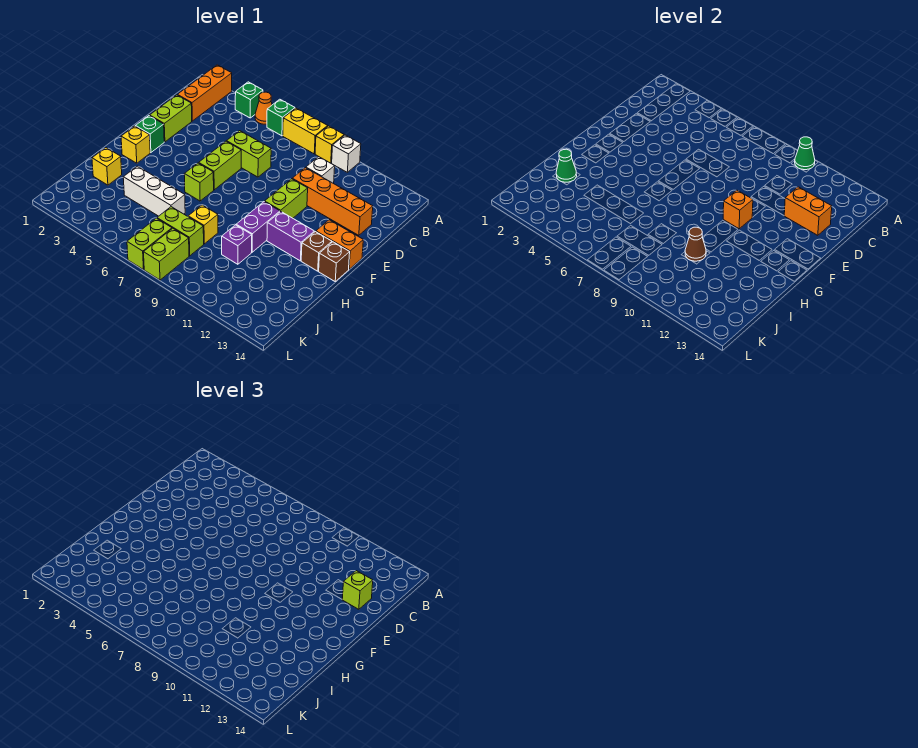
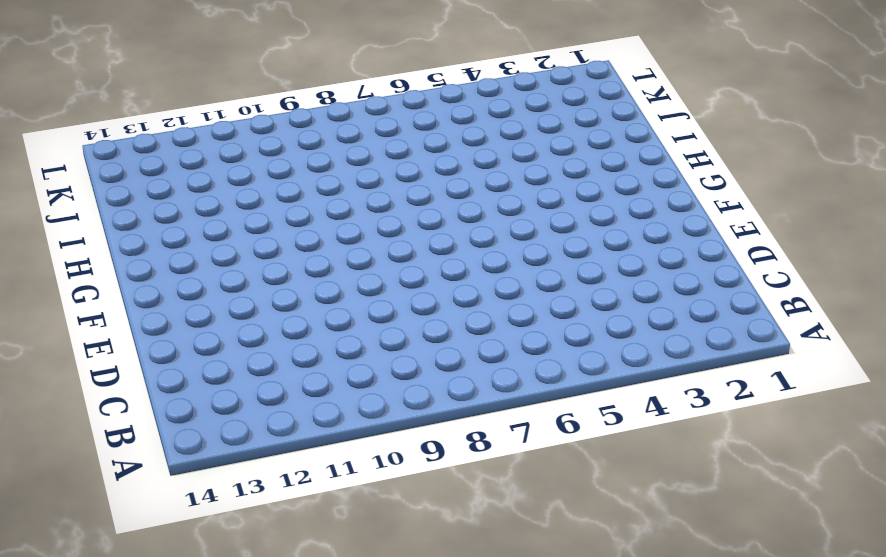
none -> orange 1x3 brick [178,65,232,121]
none -> green 1x1 brick [235,82,263,118]
none -> orange 1x1 cone [255,92,272,124]
none -> green 1x1 brick [267,99,295,136]

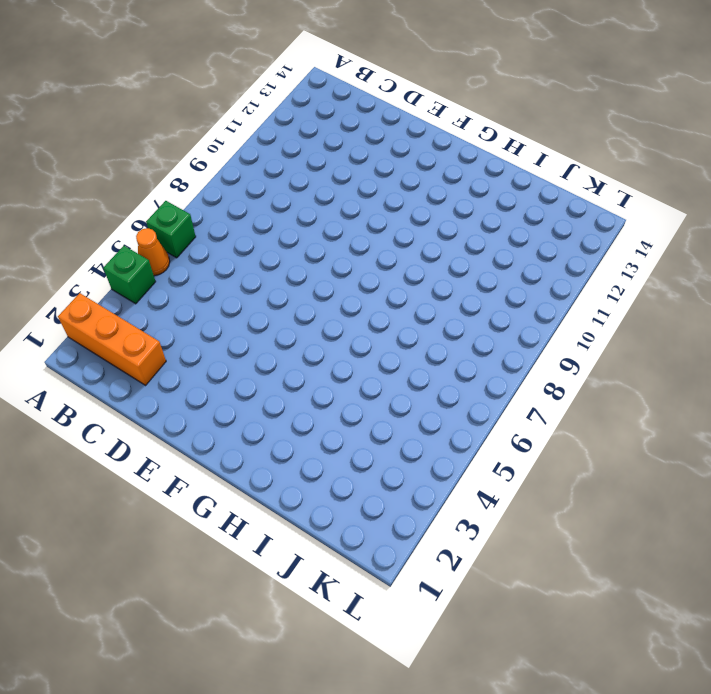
none -> yellow 1x2 brick [283,108,328,154]
none -> yellow 1x1 brick [315,126,344,163]
none -> white 1x1 brick [332,135,361,172]
none -> white 1x1 brick [306,157,335,183]

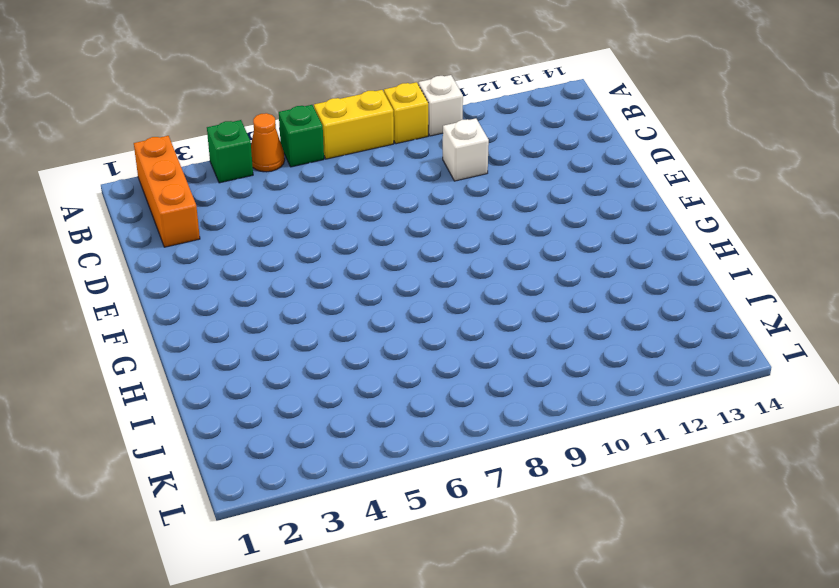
none -> lime 1x2 brick [150,95,192,142]
none -> lime 1x2 brick [227,131,271,177]
none -> orange 1x4 brick [292,168,373,235]
none -> lime 1x2 brick [199,141,241,190]

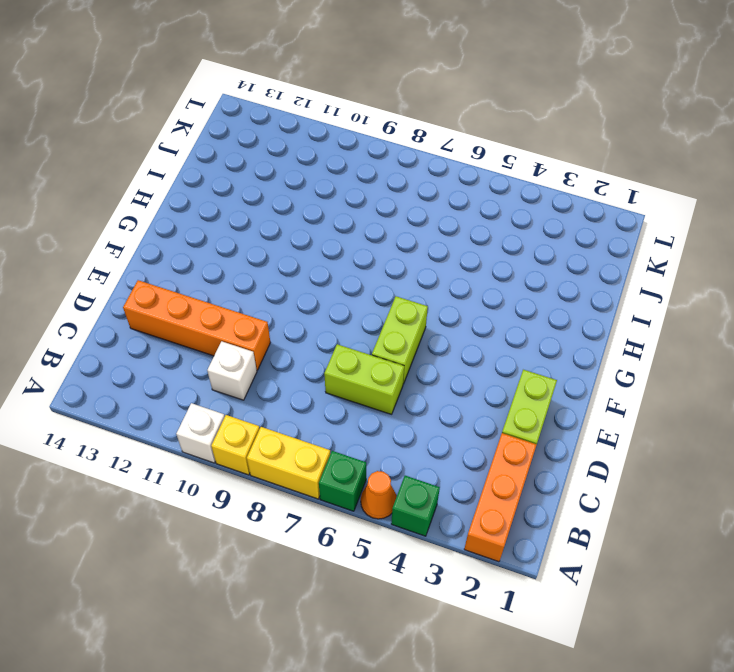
none -> lime 1x2 brick [265,179,308,218]
none -> green 1x1 brick [136,116,164,152]
none -> orange 1x2 brick [316,220,363,269]
none -> yellow 1x1 brick [121,126,150,163]

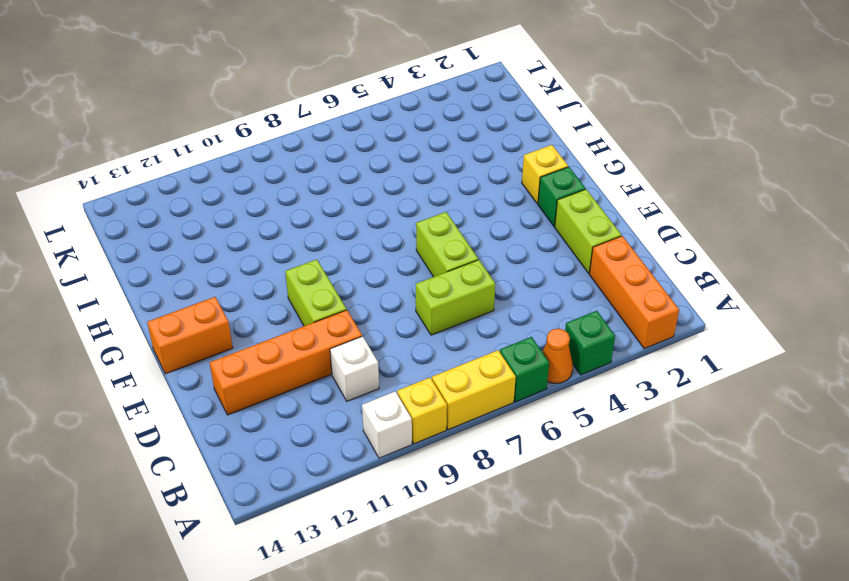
none -> lime 1x1 brick [184,163,214,201]
none -> purple 1x2 brick [236,202,280,252]
none -> purple 1x2 brick [267,212,314,261]
none -> brown 1x1 brick [301,232,332,271]

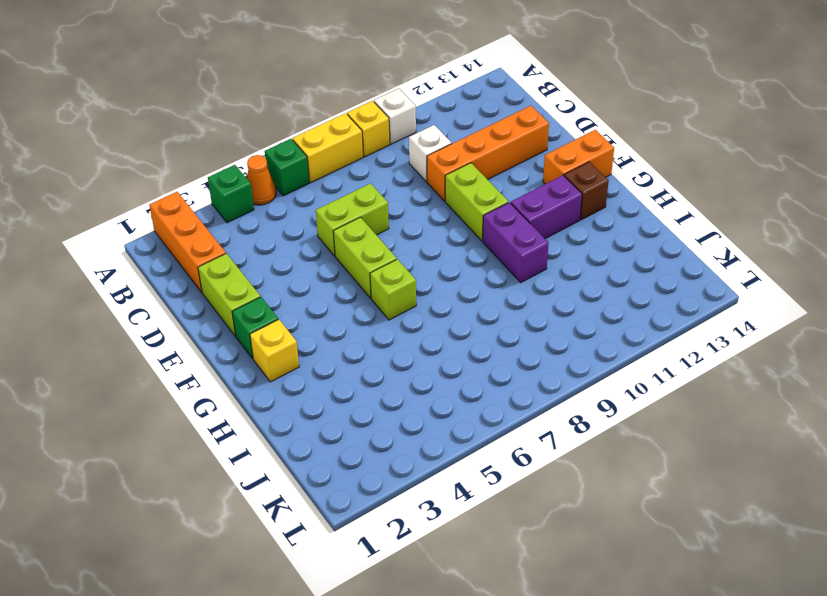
none -> brown 1x1 brick [319,242,350,281]
none -> yellow 1x1 brick [92,148,122,185]
none -> white 1x3 brick [123,166,185,216]
none -> yellow 1x1 brick [188,205,218,244]

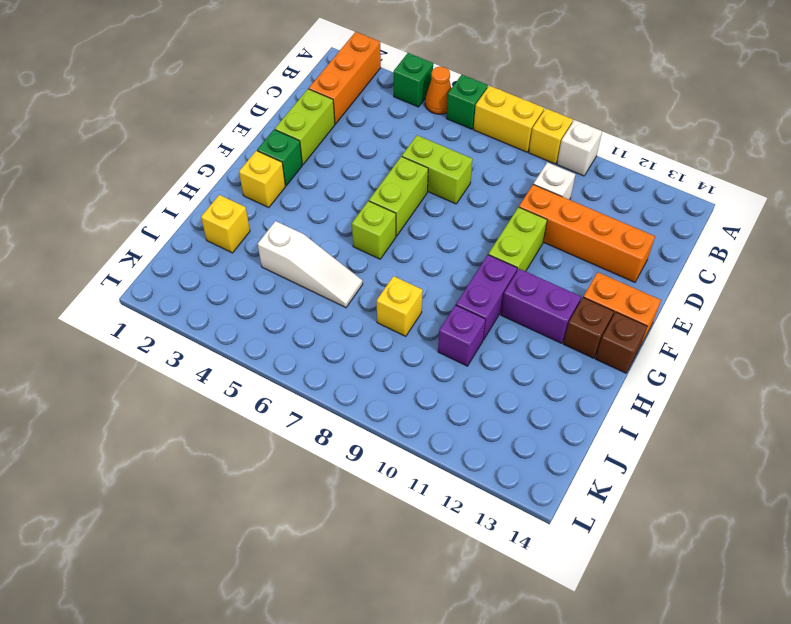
white 1x3 slope [258,221,363,308] -> white 1x3 brick [123,166,185,216]
none -> lime 1x2 brick [157,207,204,256]
none -> lime 1x2 brick [127,218,172,270]
none -> lime 1x2 brick [144,228,189,280]
none -> green 1x1 cone [795,137,815,170]

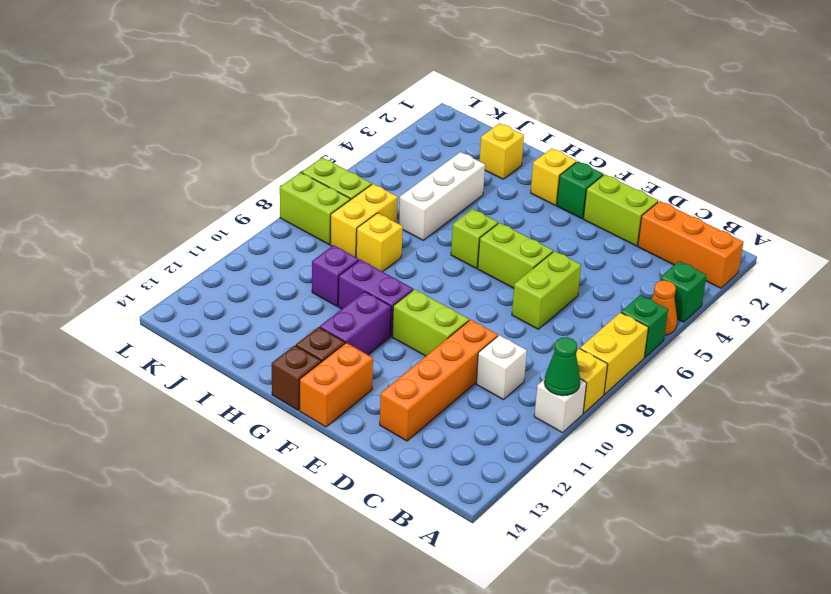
yellow 1x2 brick [330,184,398,257] -> lime 1x2 brick [157,207,204,256]
none -> orange 1x2 brick [784,187,832,235]
none -> orange 1x1 brick [723,190,753,229]
none -> green 1x1 cone [556,149,577,182]
none -> brown 1x1 cone [685,227,706,261]

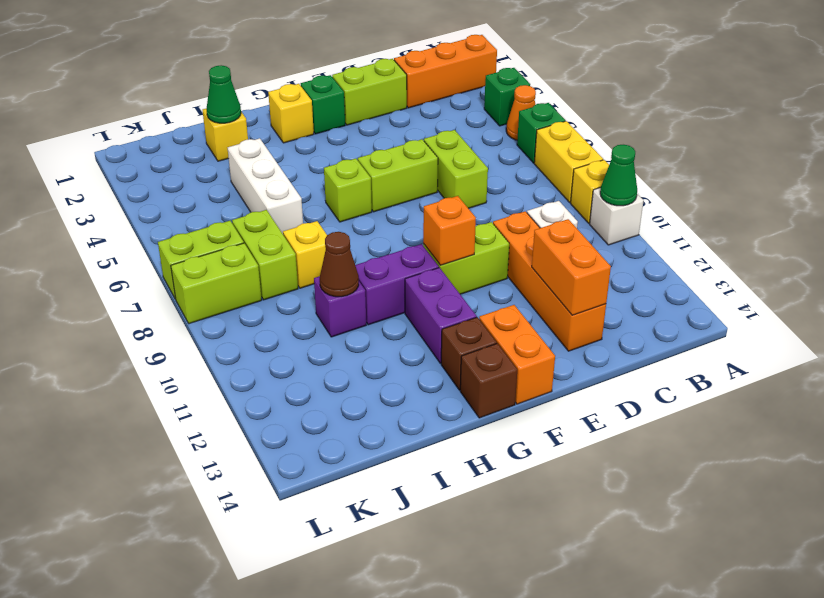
none -> lime 1x1 brick [342,571,373,609]

